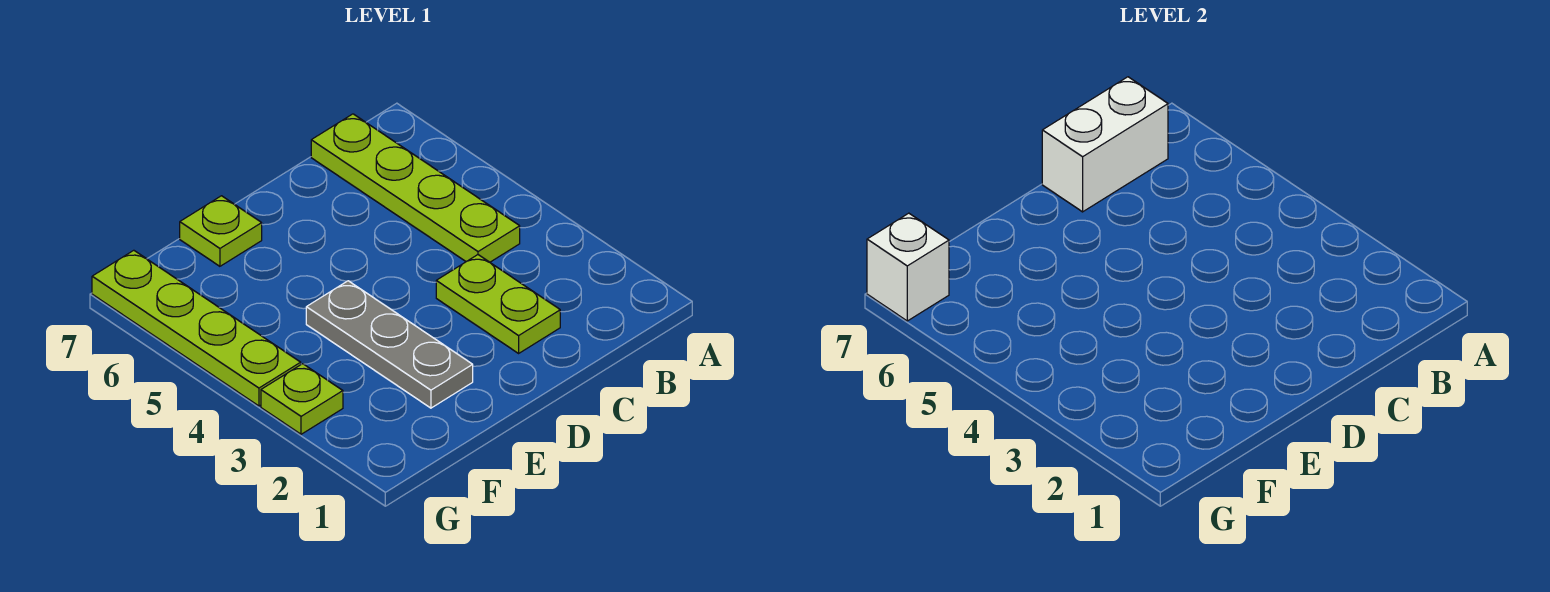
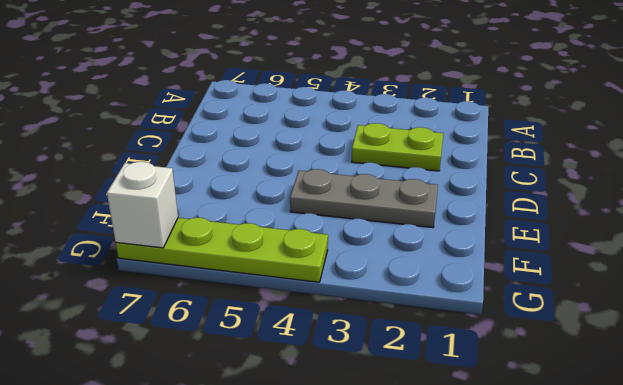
none -> lime 1x4 plate [311,114,520,262]
none -> lime 1x1 plate [180,196,262,266]

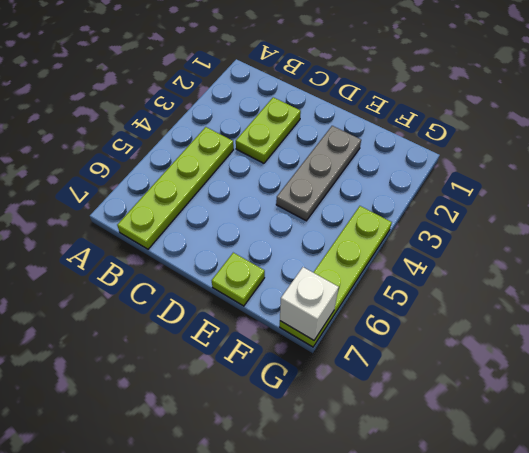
none -> lime 1x1 plate [261,364,343,434]
none -> white 1x2 brick [1042,77,1168,212]

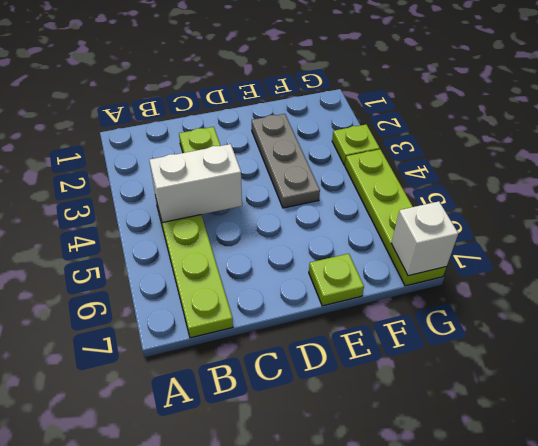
white 1x2 brick [149,144,242,223] -> white 1x2 brick moved to [1042,77,1168,212]

